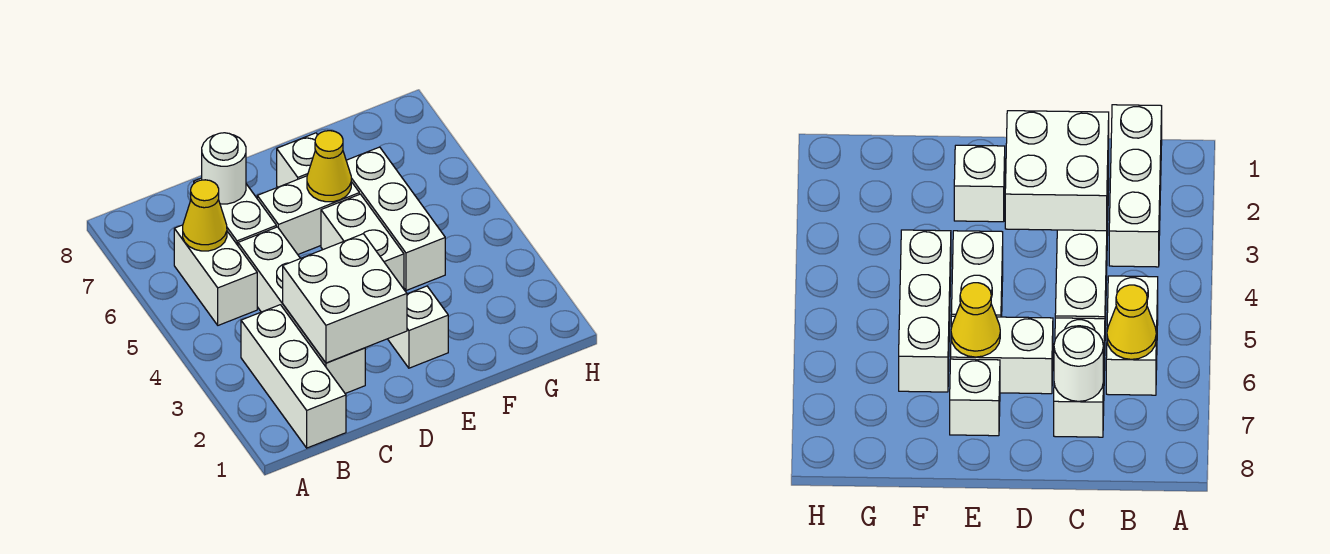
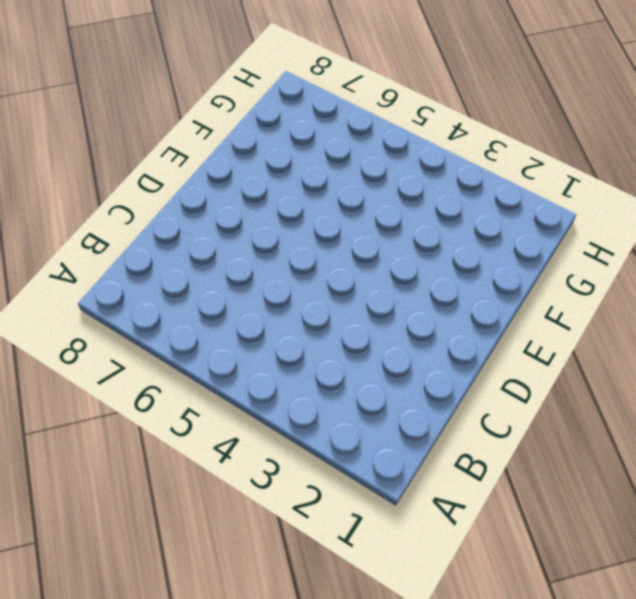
none -> white 1x3 brick [241,305,346,448]
none -> white 1x2 brick [174,225,257,325]
none -> white 1x4 brick [238,227,365,393]

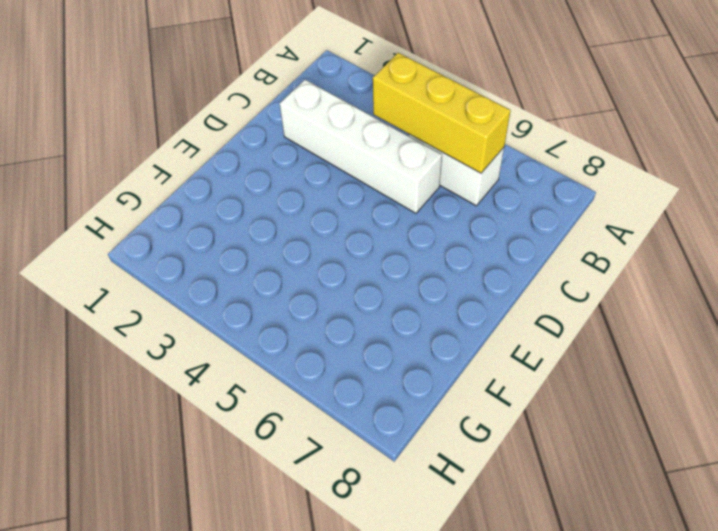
yellow 1x3 brick [373,53,511,173] -> yellow 1x1 cone [183,180,227,251]
none -> white 1x3 brick [241,305,346,448]
none -> white 1x2 brick [194,178,276,245]
none -> white 1x2 brick [257,176,359,254]

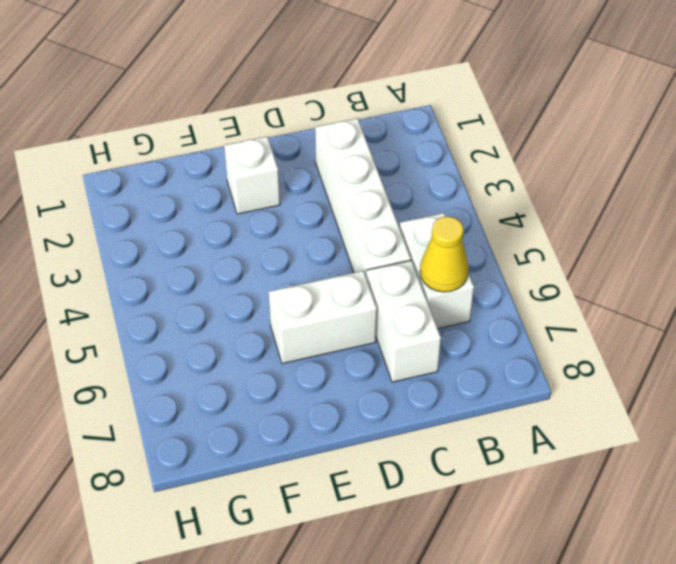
none -> white 1x3 brick [241,305,346,448]
none -> white 1x2 brick [321,194,404,289]
none -> white 1x1 brick [277,133,317,187]

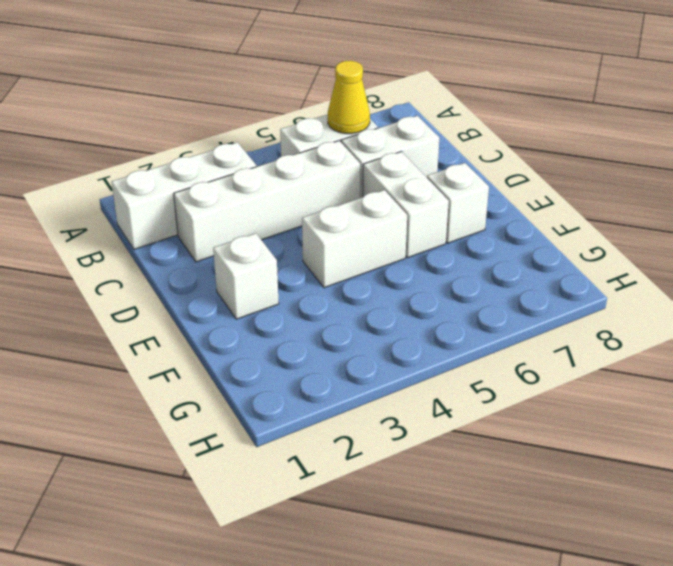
none -> white 1x3 brick [346,147,445,291]
none -> white 2x2 brick [283,234,407,363]
none -> white 1x1 round brick [202,133,246,204]

